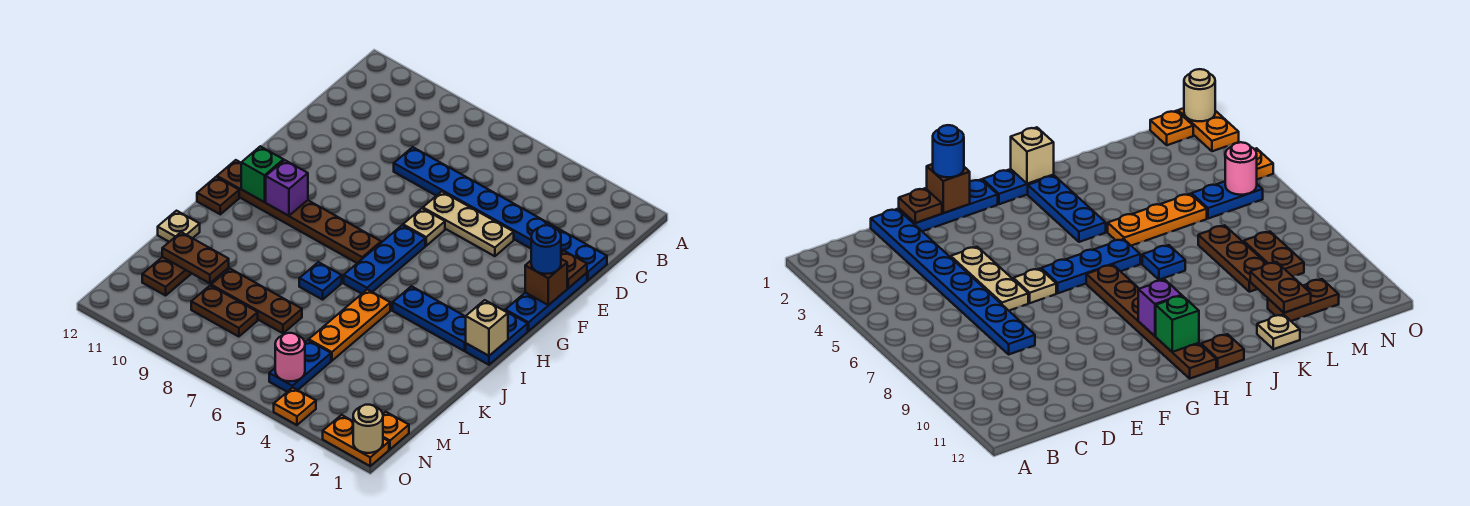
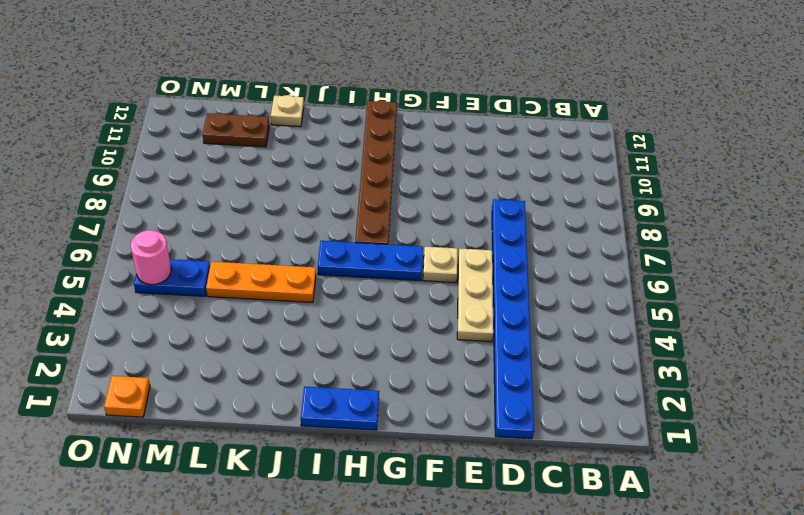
none -> blue 1x3 plate [505,273,587,331]
none -> blue 1x3 plate [393,286,466,351]
none -> brown 1x1 plate [197,177,239,214]

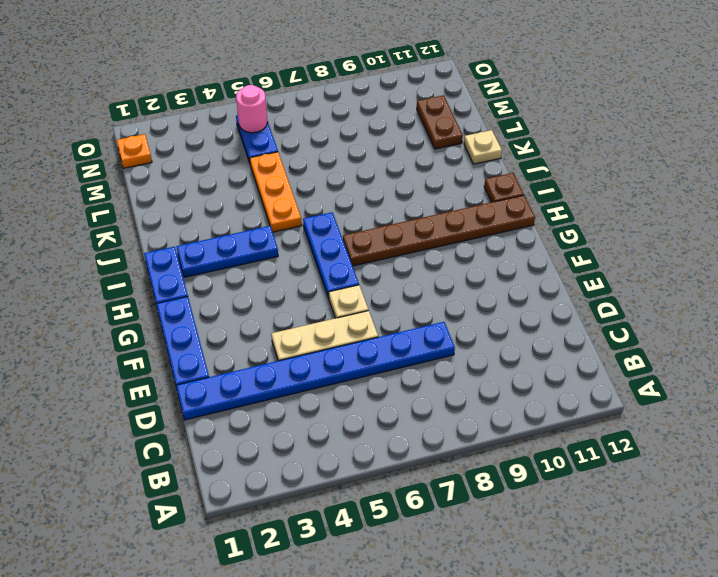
none -> blue 1x1 plate [299,262,342,300]
none -> brown 1x3 plate [211,269,302,333]
none -> brown 1x2 plate [191,285,258,337]

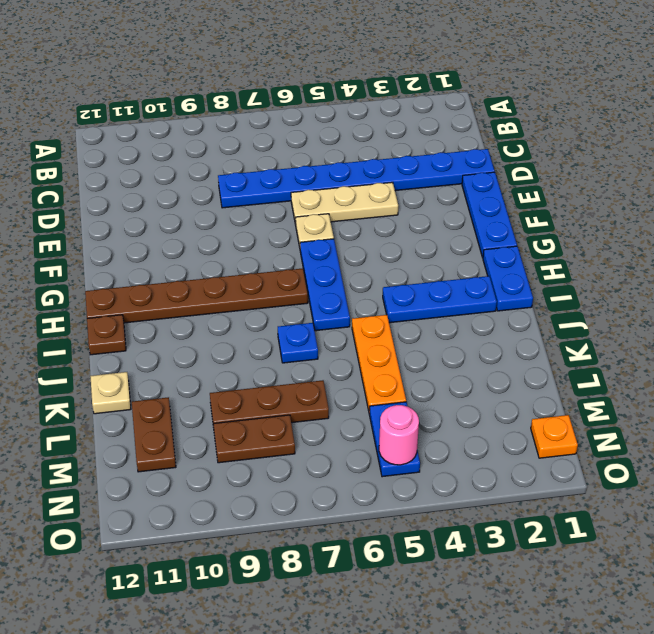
none -> orange 1x2 plate [323,415,389,466]
none -> orange 1x1 plate [274,388,316,425]
none -> brown 1x1 plate [561,251,587,288]

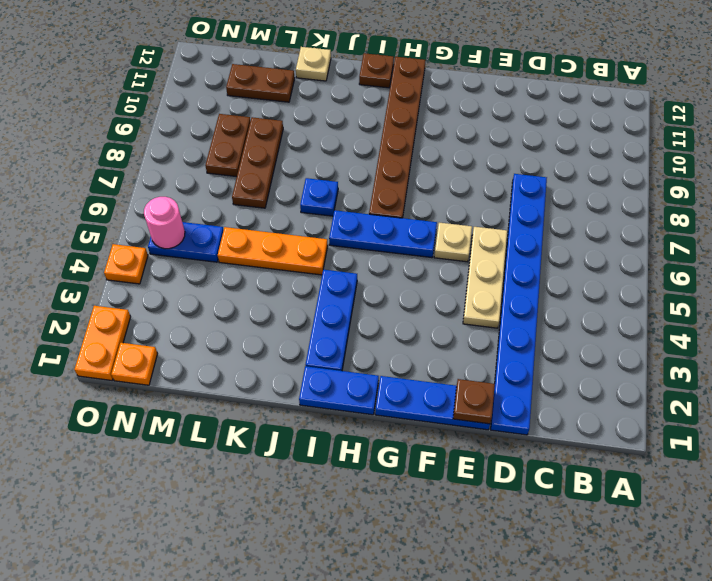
none -> brown 1x1 brick [525,259,567,305]
none -> purple 1x1 brick [266,160,308,216]
none -> green 1x1 brick [241,146,283,202]

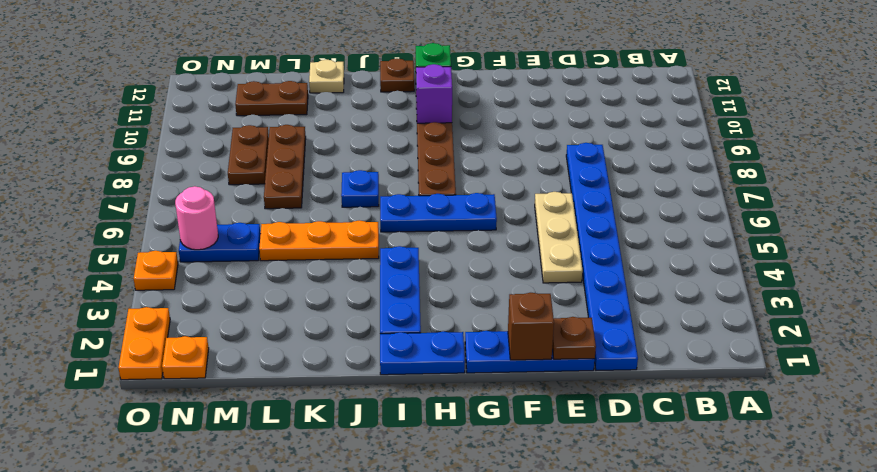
none -> tan 1x1 plate [403,208,445,246]
none -> tan 1x1 brick [466,300,508,356]
none -> brown 1x2 plate [162,232,229,283]

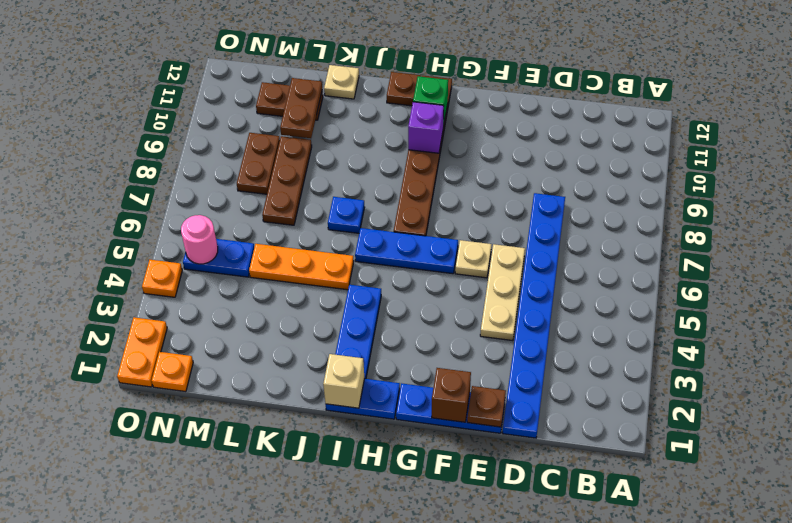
none -> tan 1x1 round brick [353,405,383,453]
none -> blue 1x1 round brick [531,225,561,274]

